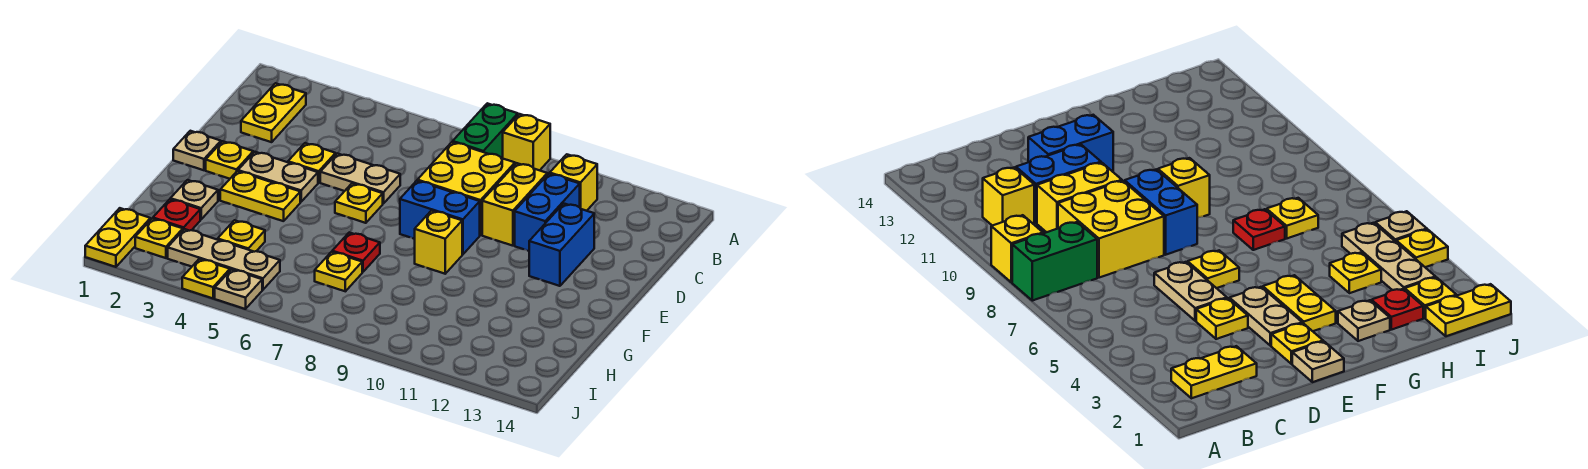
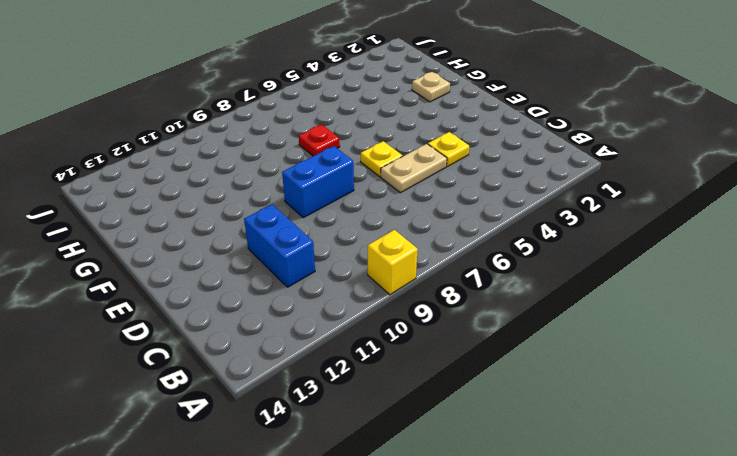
none -> green 1x2 brick [453,103,518,158]
none -> yellow 1x2 plate [241,83,306,142]
none -> yellow 1x1 brick [550,154,597,211]

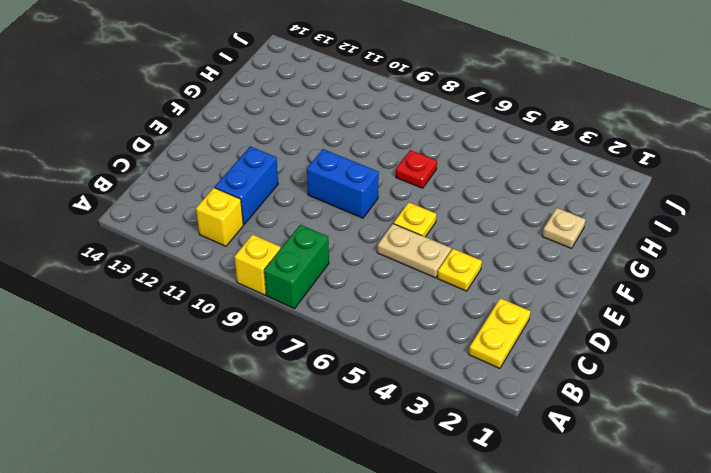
none -> yellow 2x2 brick [417,142,515,235]
none -> yellow 1x2 brick [482,163,547,246]
none -> blue 1x2 brick [529,204,594,286]

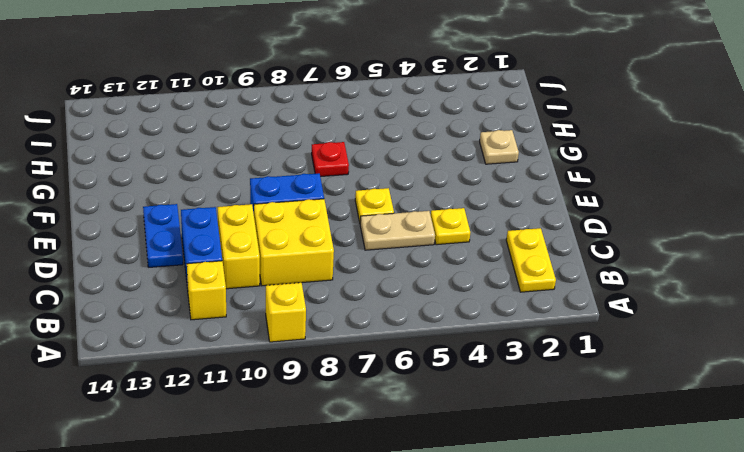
blue 1x2 plate [143,204,183,267] -> blue 1x2 brick [529,204,594,286]
none -> green 1x2 brick [453,103,518,158]
none -> tan 1x1 plate [173,131,221,170]
none -> yellow 1x1 plate [206,141,253,179]

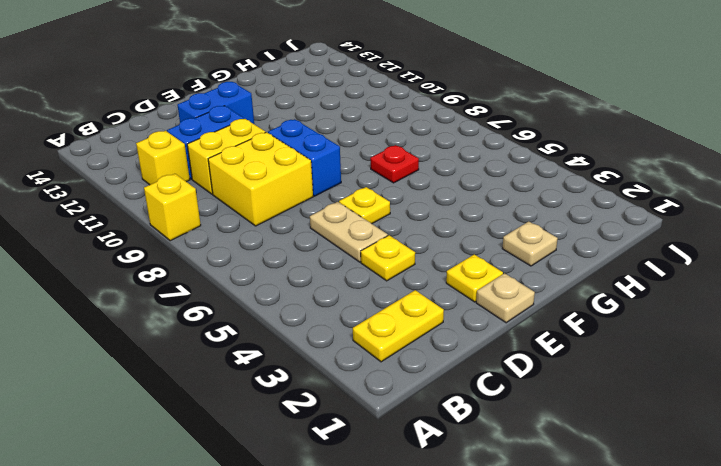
none -> green 1x2 brick [453,103,518,158]
none -> tan 1x2 plate [238,152,318,202]
none -> yellow 1x2 plate [220,171,300,221]

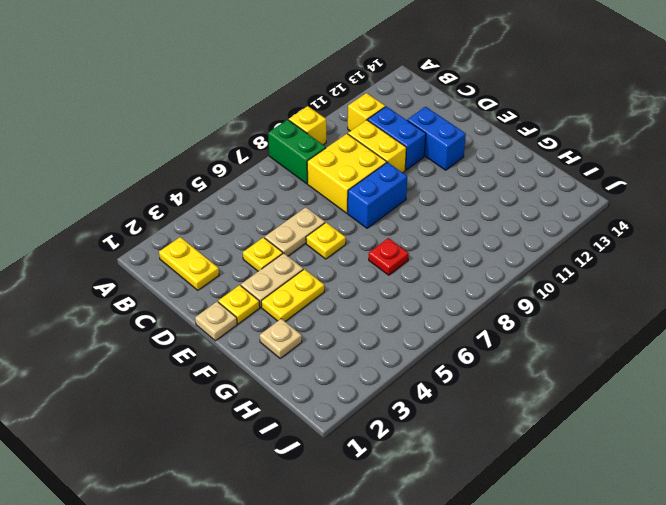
none -> yellow 1x1 brick [415,211,462,274]
none -> red 1x1 plate [153,199,200,231]
none -> yellow 1x1 plate [218,220,265,252]

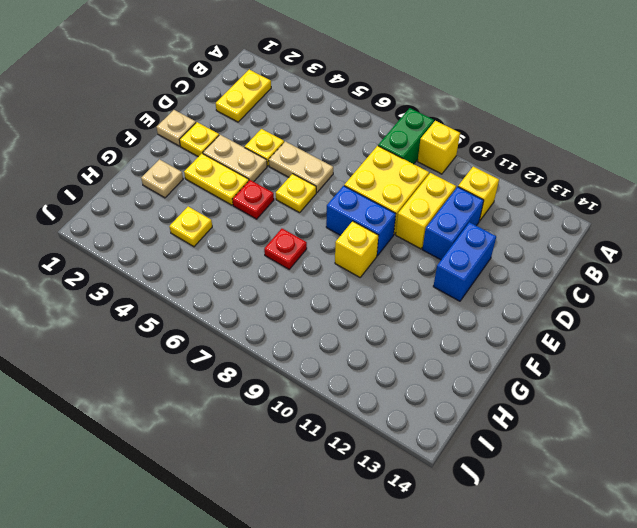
red 1x1 plate [233,180,274,219] -> red 1x1 plate moved to [153,199,200,231]
none -> yellow 1x1 plate [315,252,362,291]
none -> yellow 1x2 plate [85,208,150,267]
none -> yellow 1x1 plate [135,218,183,258]

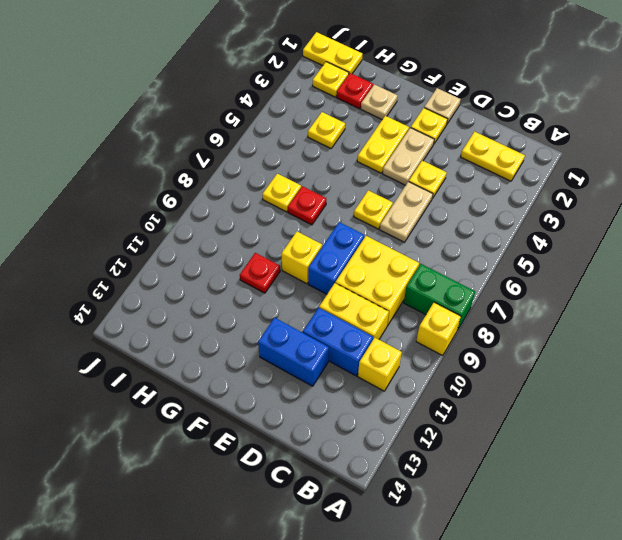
red 1x1 plate [240,253,280,293] -> none
none -> tan 1x3 plate [168,229,280,290]
none -> yellow 1x1 plate [182,259,230,298]
none -> tan 1x1 plate [215,269,262,309]

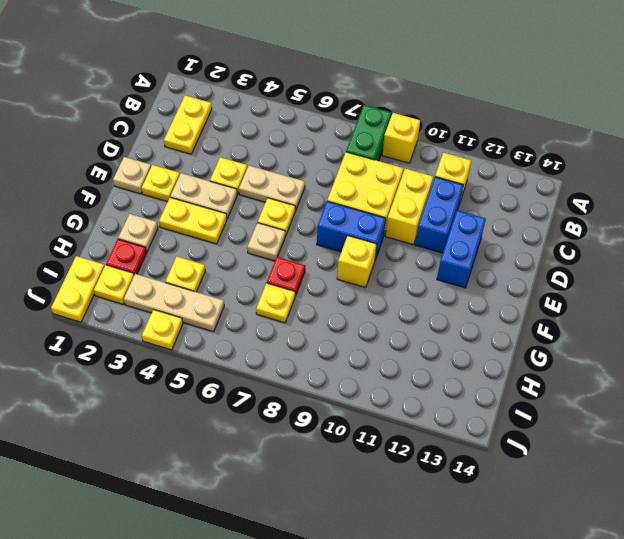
tan 1x1 plate [247,223,285,261] -> tan 1x1 plate moved to [215,269,262,309]

